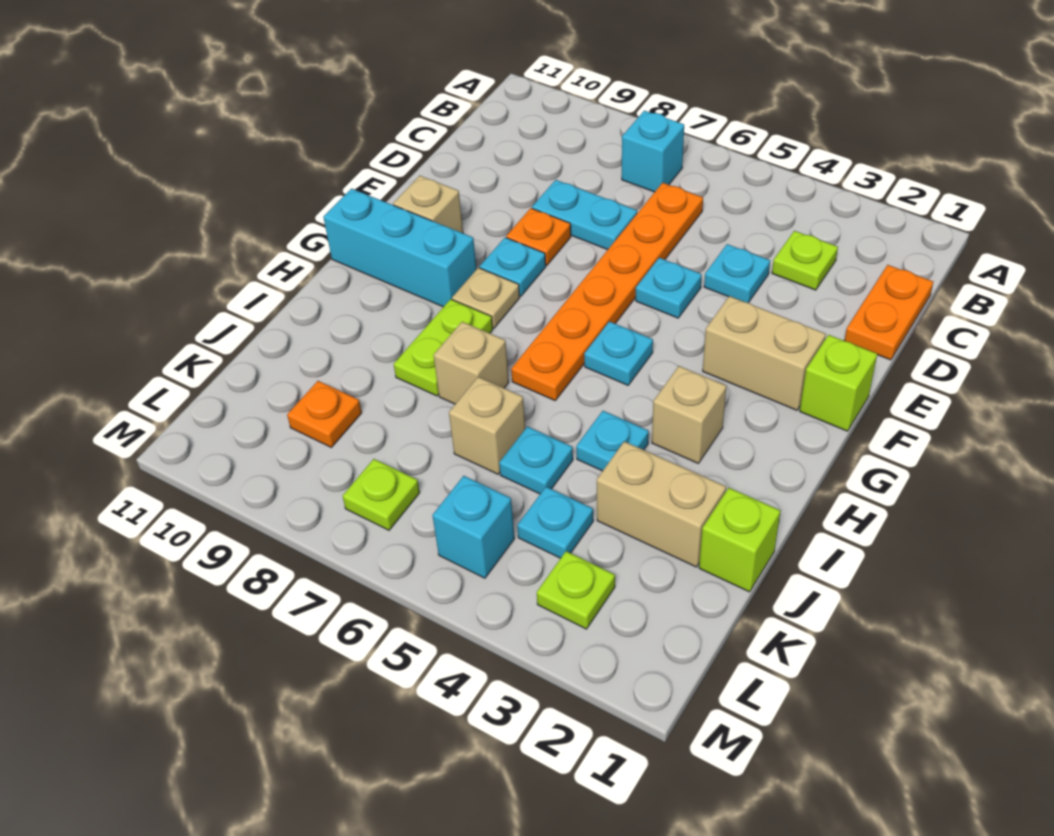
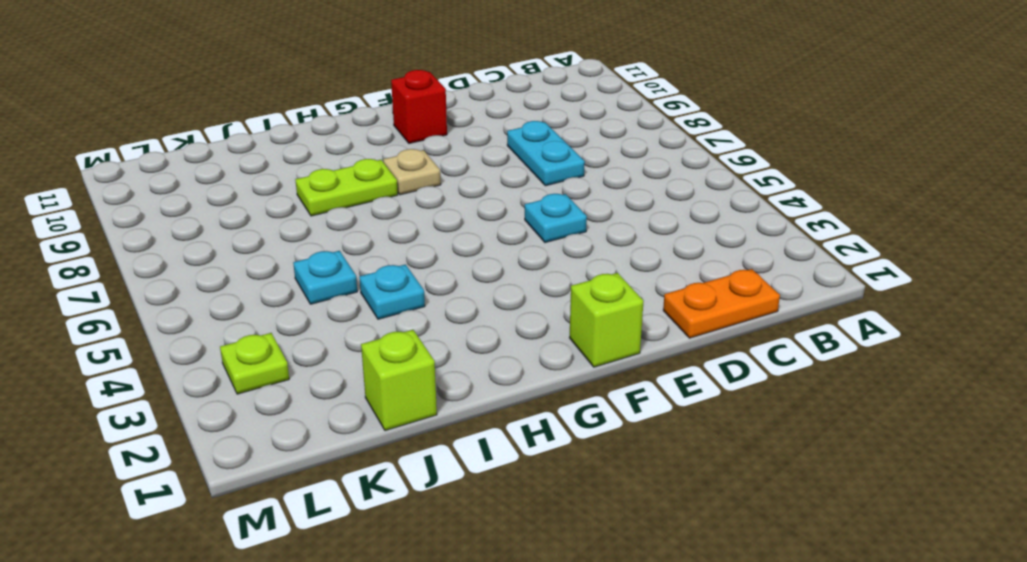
red 1x1 brick [391,70,447,143] -> tan 1x1 brick [393,176,463,233]
none -> cyan 1x1 brick [622,111,684,192]
none -> lime 1x1 plate [772,231,838,290]
none -> orange 1x6 plate [511,183,703,400]

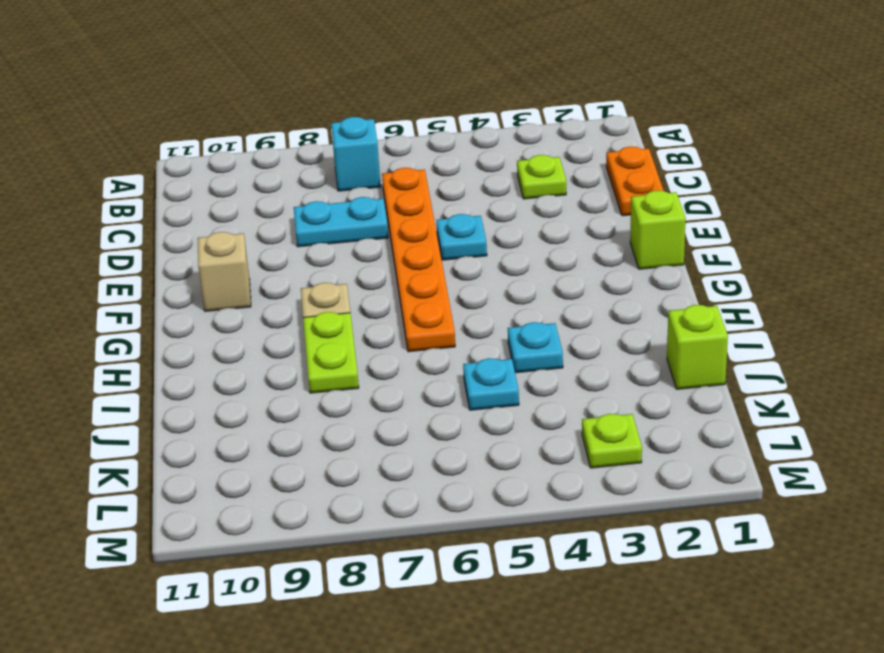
none -> cyan 1x1 plate [704,244,770,303]
none -> orange 1x1 plate [506,208,571,265]
none -> tan 1x2 brick [703,296,826,410]

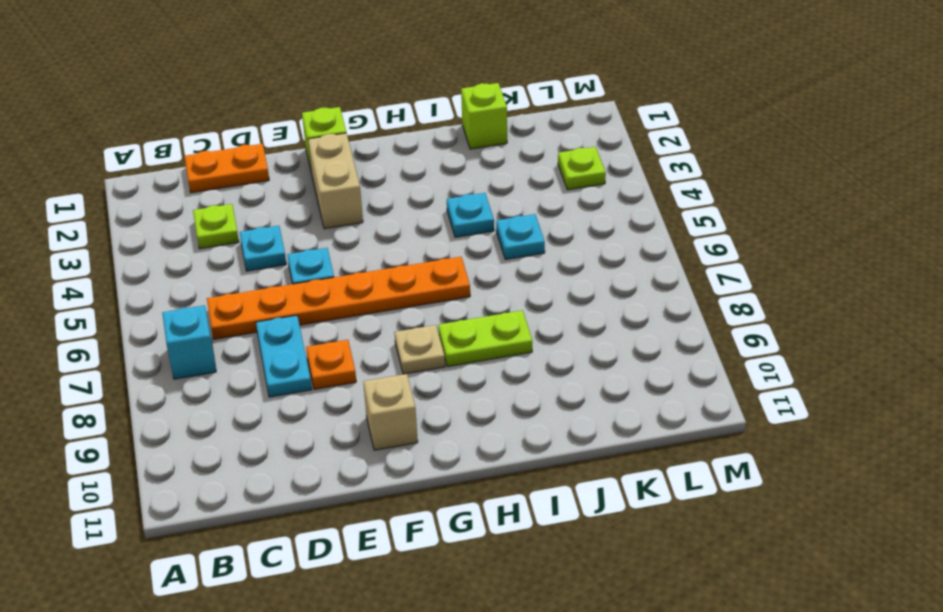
none -> cyan 1x1 plate [480,237,546,296]
none -> cyan 1x1 plate [584,321,653,385]
none -> cyan 1x3 brick [323,189,476,307]

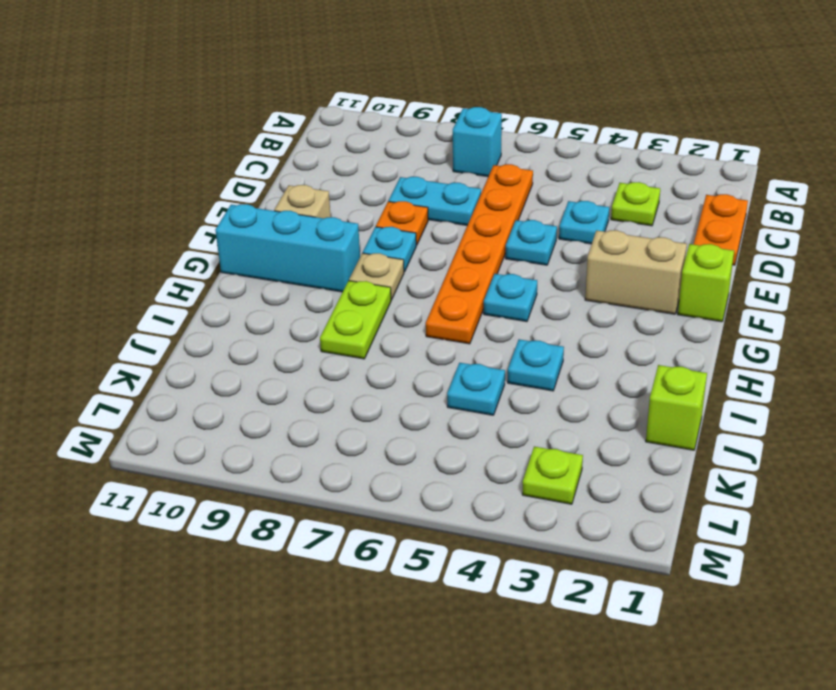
none -> tan 1x1 brick [652,366,726,464]
none -> tan 1x1 brick [434,322,509,404]
none -> tan 1x2 brick [597,441,726,567]

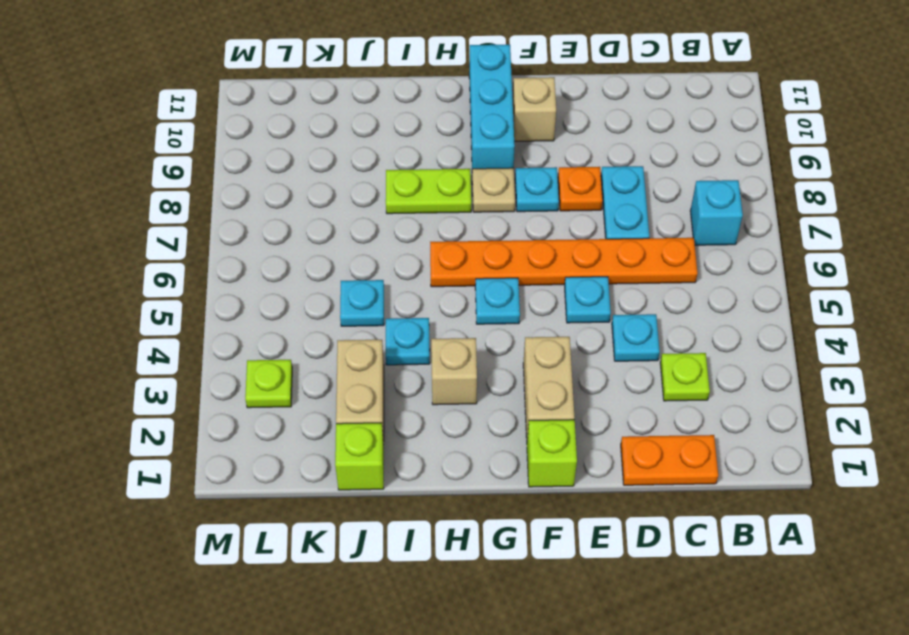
none -> tan 1x1 brick [434,322,509,404]
none -> tan 1x1 brick [449,377,525,474]
none -> cyan 1x1 plate [517,487,593,558]

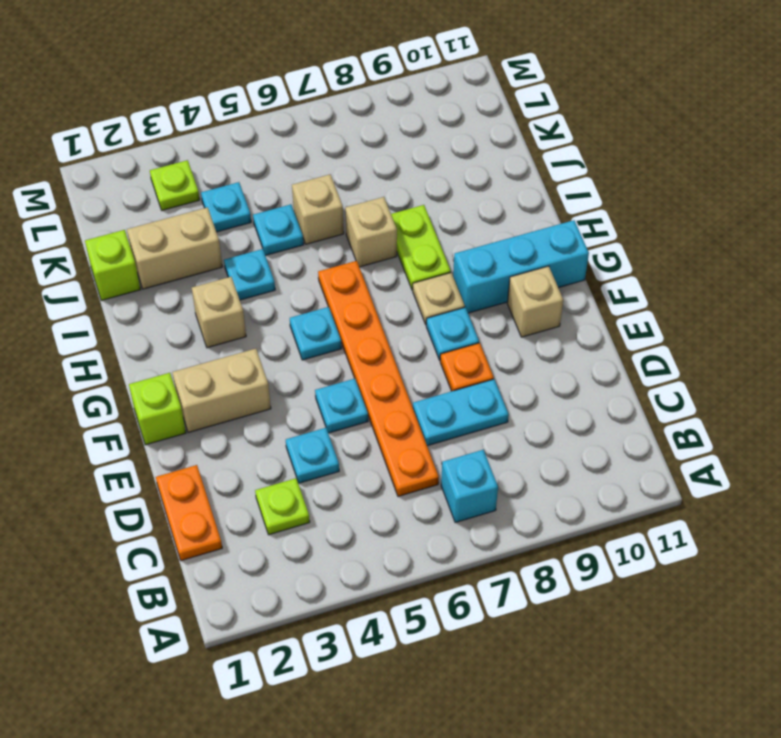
none -> orange 1x1 plate [287,381,362,447]
none -> cyan 1x1 brick [432,476,514,578]
none -> lime 1x1 plate [343,459,420,530]

